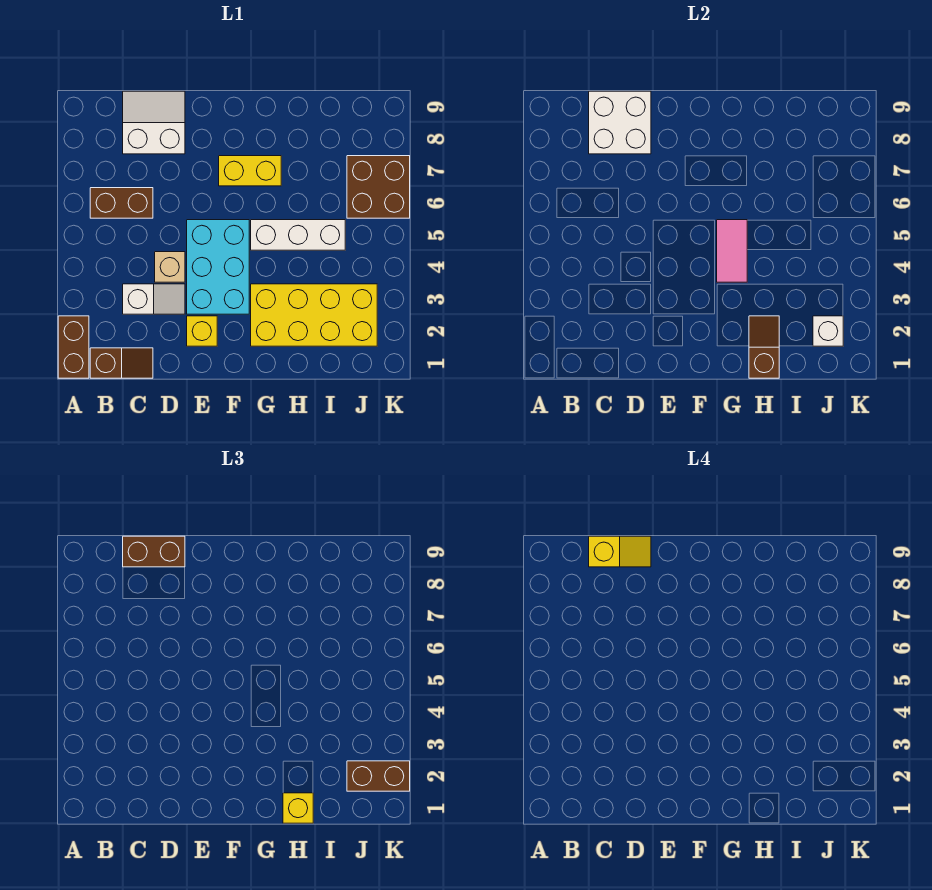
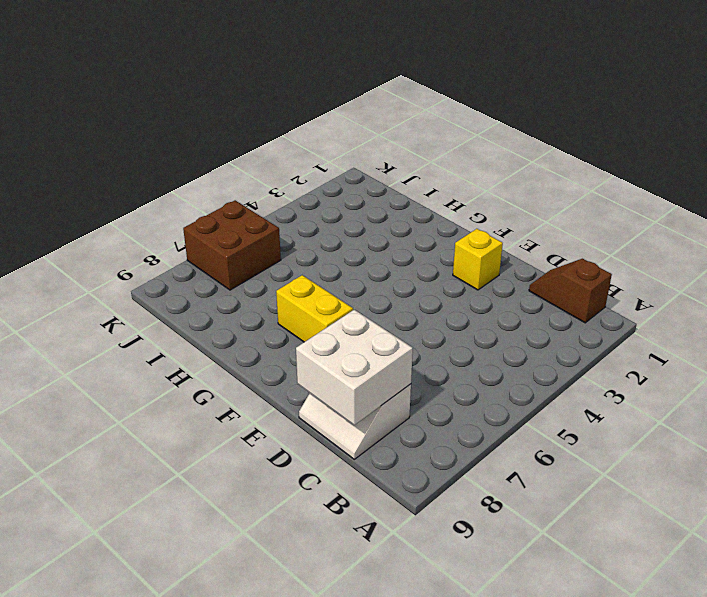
none -> brown 1x2 brick [58,316,89,378]
none -> brown 1x2 brick [90,188,153,218]
none -> white 1x2 slope [123,284,185,314]

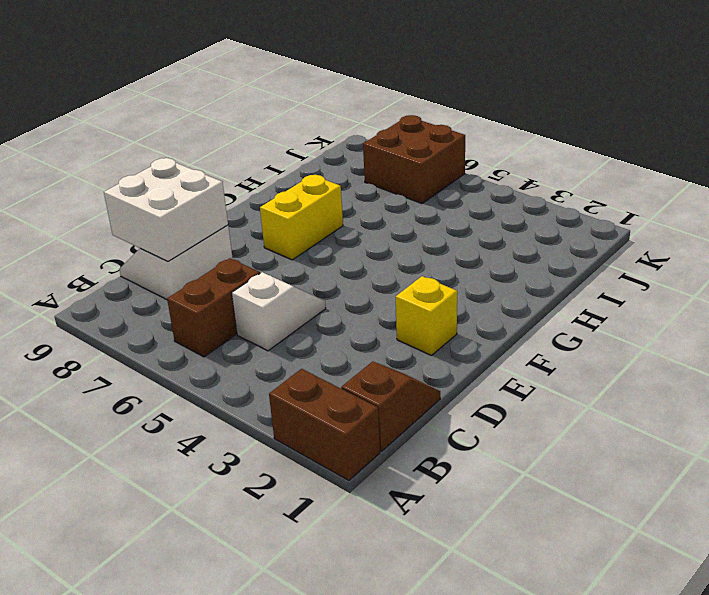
white 1x2 slope [232,272,326,351] -> white 1x2 slope moved to [123,284,185,314]
none -> tan 1x1 brick [155,252,185,282]
none -> cyan 2x3 brick [187,220,249,314]
none -> yellow 2x4 brick [251,284,377,346]

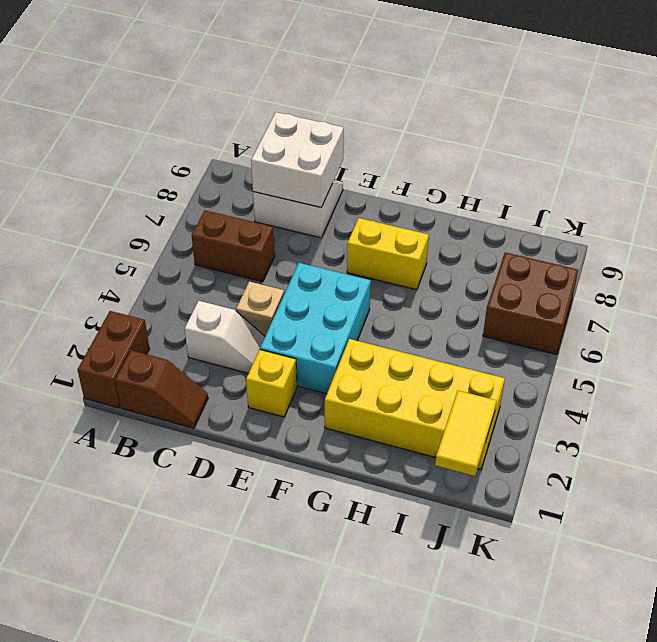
yellow 1x2 tile [435,391,497,476] -> white 1x1 brick [813,316,843,346]
none -> white 1x3 brick [251,220,345,250]
none -> pink 1x2 tile [717,220,747,282]
none -> brown 1x2 slope [749,316,779,378]

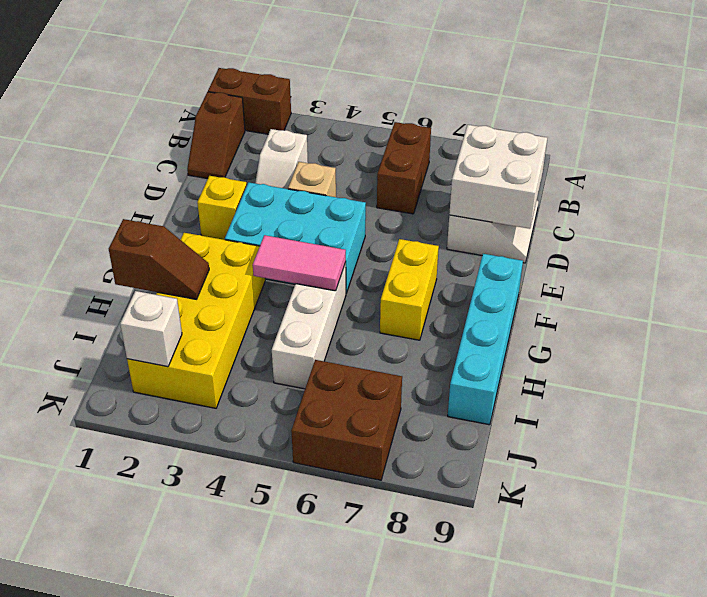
cyan 1x4 brick [448,254,523,425] -> none
none -> brown 1x2 brick [123,536,185,567]
none -> yellow 1x1 brick [283,793,313,823]
none -> brown 1x2 brick [347,761,410,791]

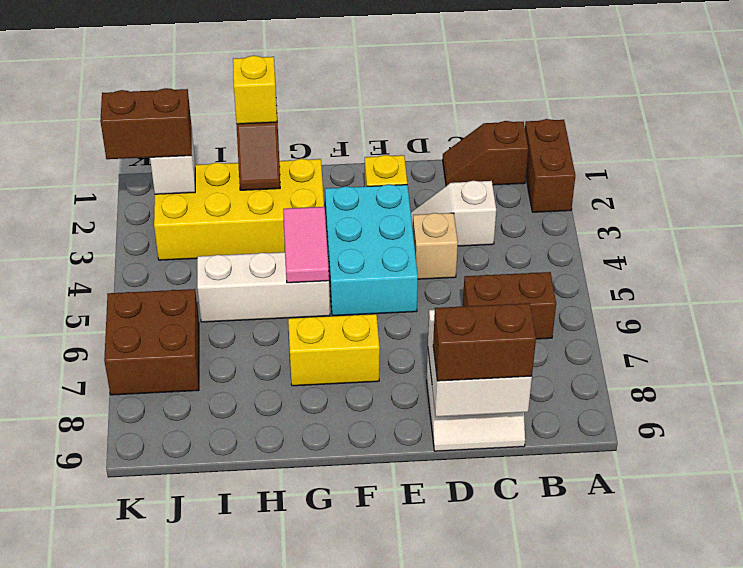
none -> yellow 1x2 slope [589,536,651,567]

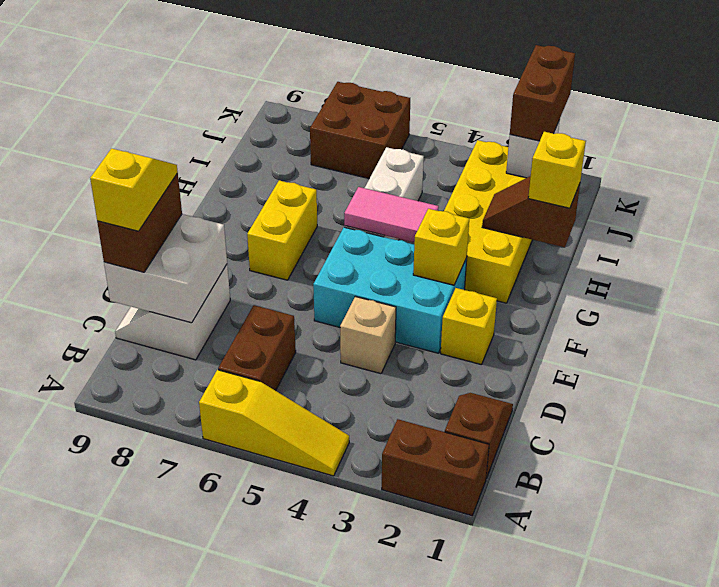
yellow 1x3 slope [199,370,349,476] -> none
yellow 1x1 brick [413,209,469,285] -> none
none -> white 1x2 slope [123,284,185,314]

